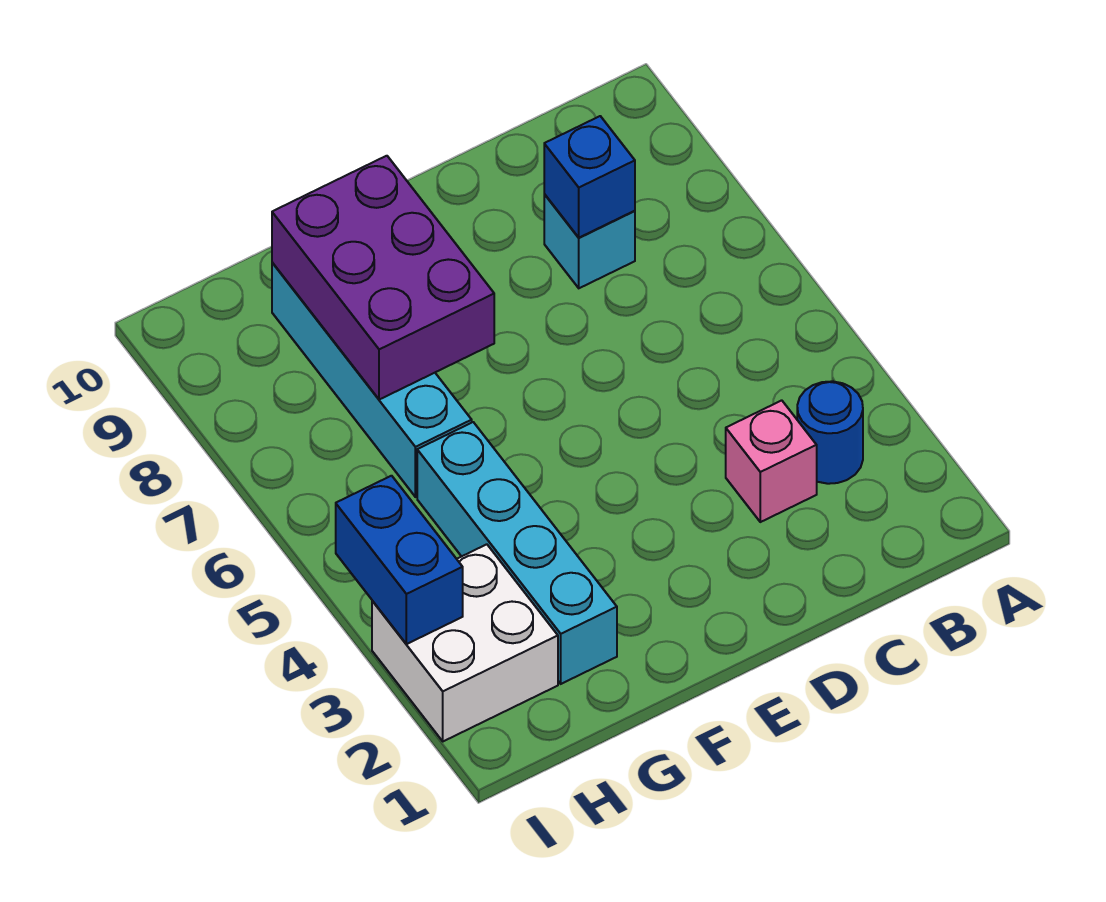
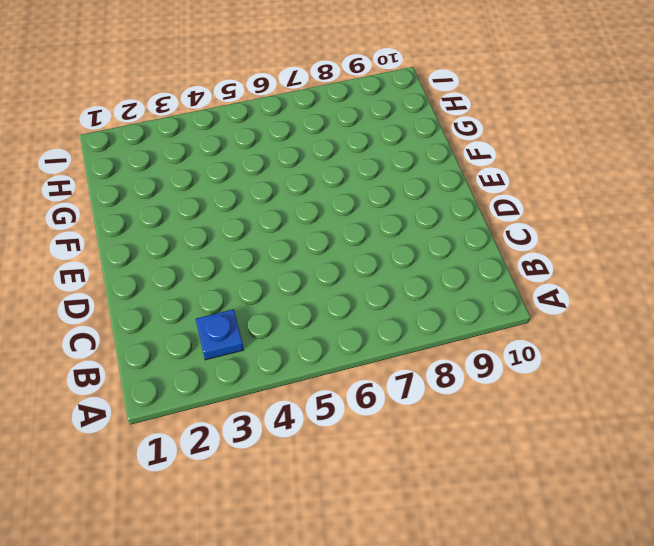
blue 1x1 plate [196,309,244,360] -> blue 1x1 round brick [797,381,863,484]
none -> pink 1x1 brick [726,400,817,522]
none -> cyan 1x1 brick [544,194,635,288]

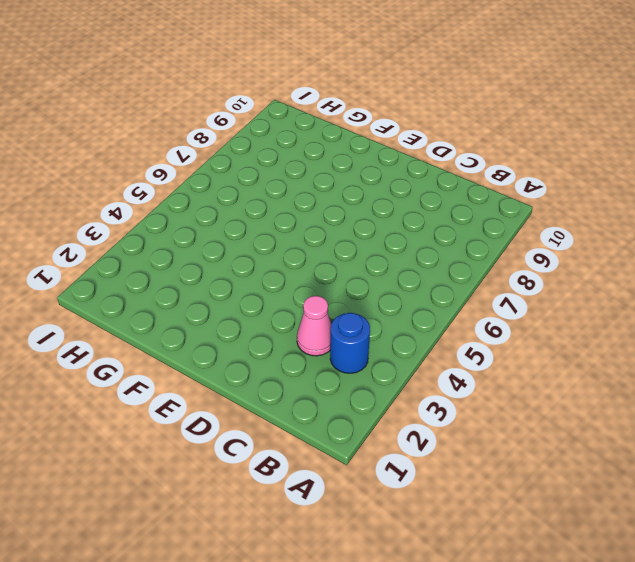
pink 1x1 cone [297,296,331,356] -> pink 1x1 brick [726,400,817,522]
none -> cyan 1x1 brick [544,194,635,288]
none -> cyan 1x4 brick [417,422,617,684]

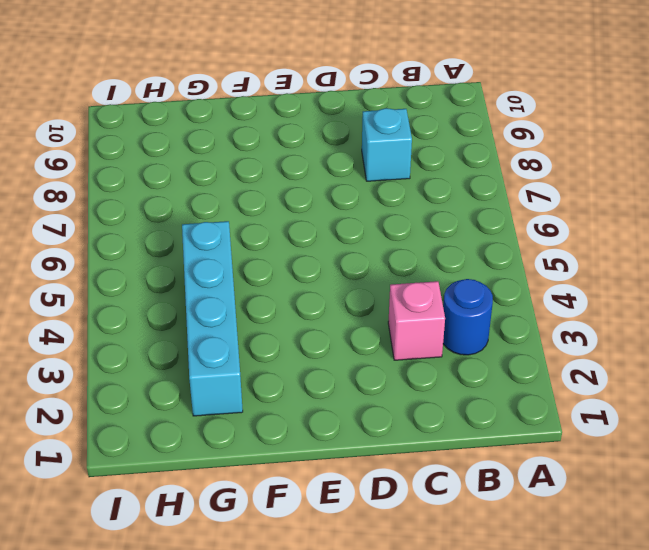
none -> cyan 1x4 brick [272,263,472,497]
none -> white 2x2 brick [372,544,558,741]

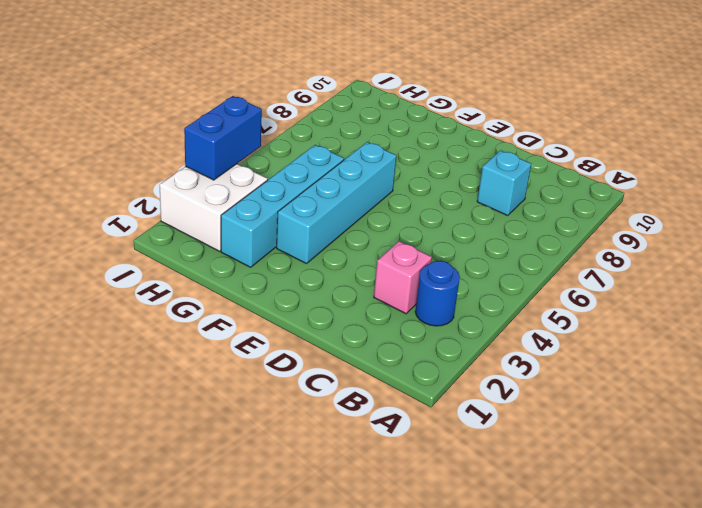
cyan 1x4 brick [277,142,396,264] -> cyan 1x4 brick moved to [272,263,472,497]
none -> blue 1x1 brick [544,116,635,238]
none -> purple 2x3 brick [272,156,494,400]

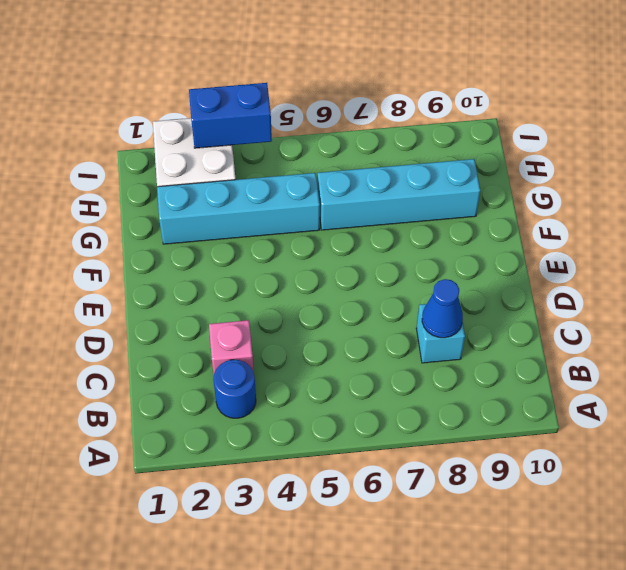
blue 1x1 cone [422,279,463,338] -> blue 1x1 brick [544,116,635,238]
none -> purple 2x3 brick [272,156,494,400]

